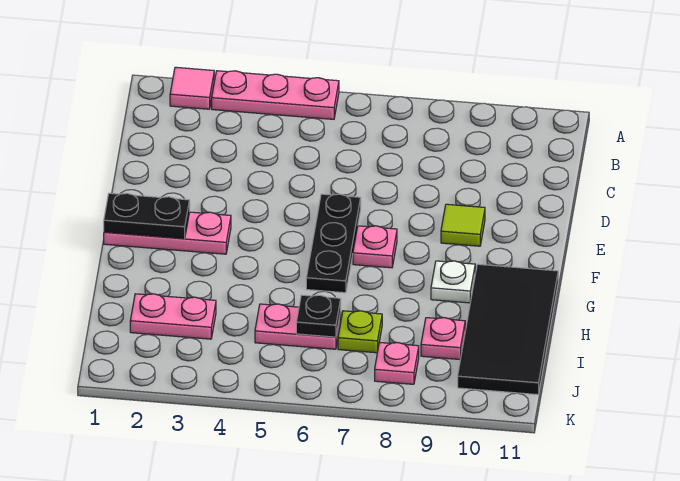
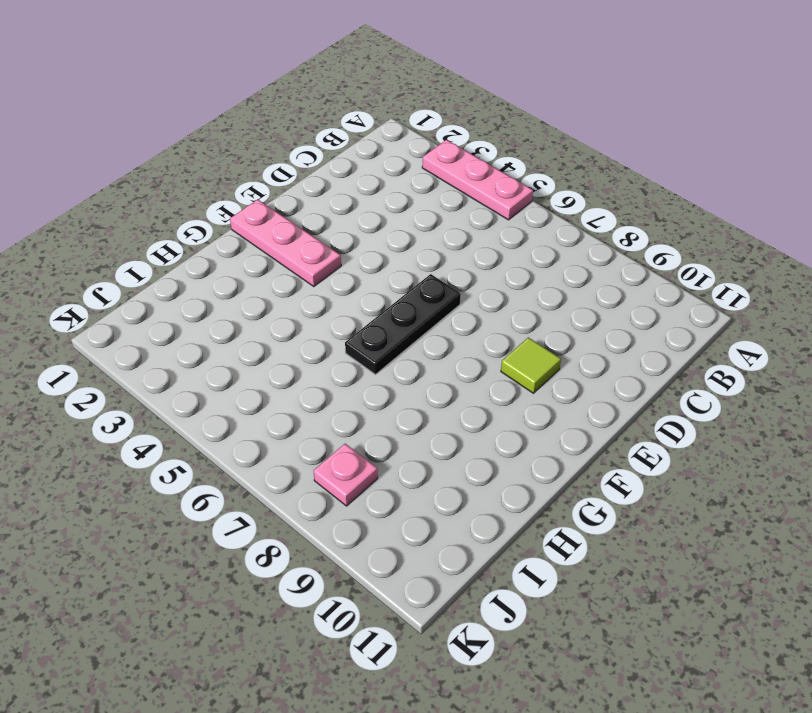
none -> pink 1x1 tile [170,67,214,109]
none -> pink 1x1 plate [353,226,397,268]
none -> white 1x1 plate [431,261,475,303]

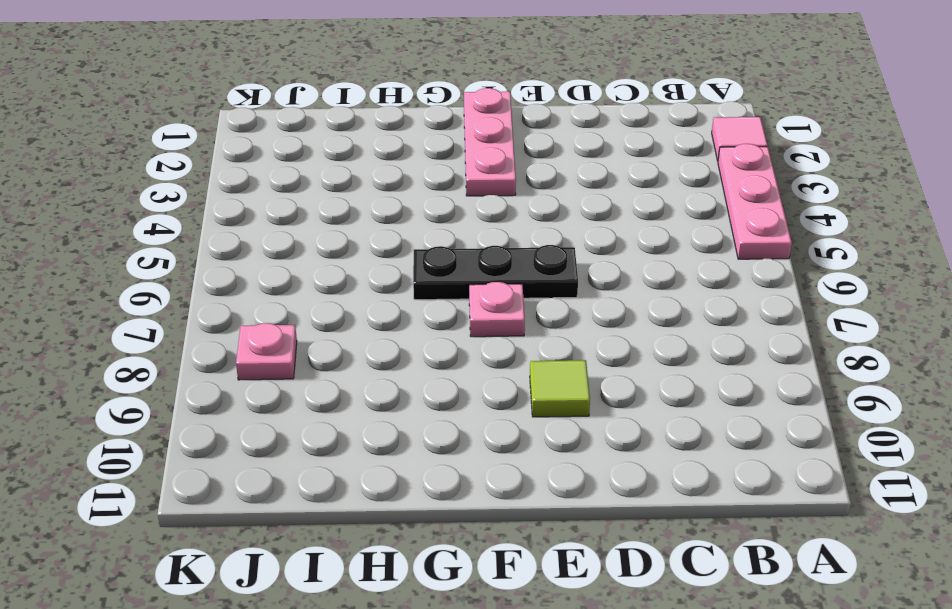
none -> white 1x1 plate [431,261,475,303]
none -> black 2x4 tile [458,264,558,395]
none -> pink 1x2 plate [130,294,216,339]

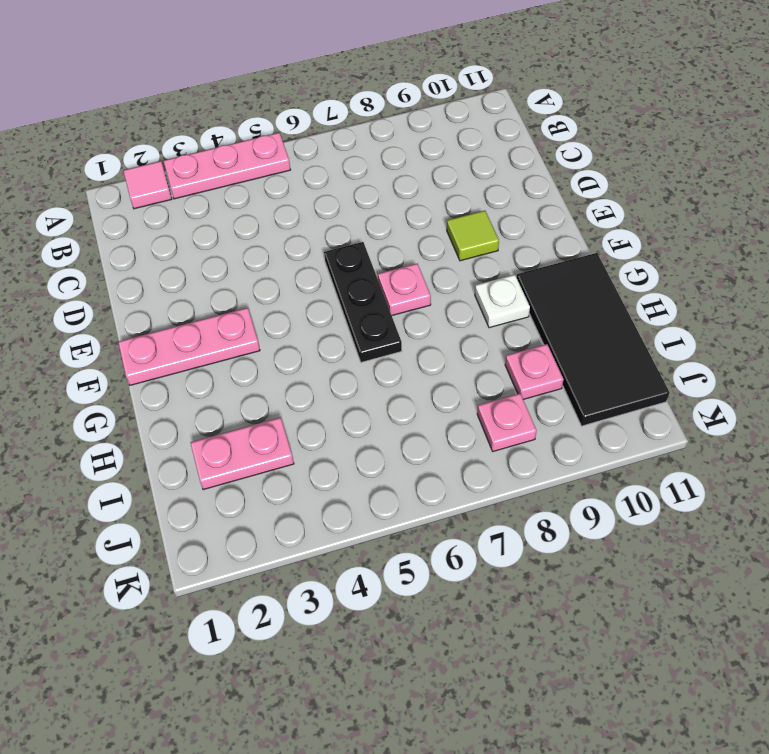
none -> pink 1x2 plate [255,304,341,349]
none -> lime 1x1 plate [338,311,382,353]
none -> black 1x2 plate [104,193,190,239]

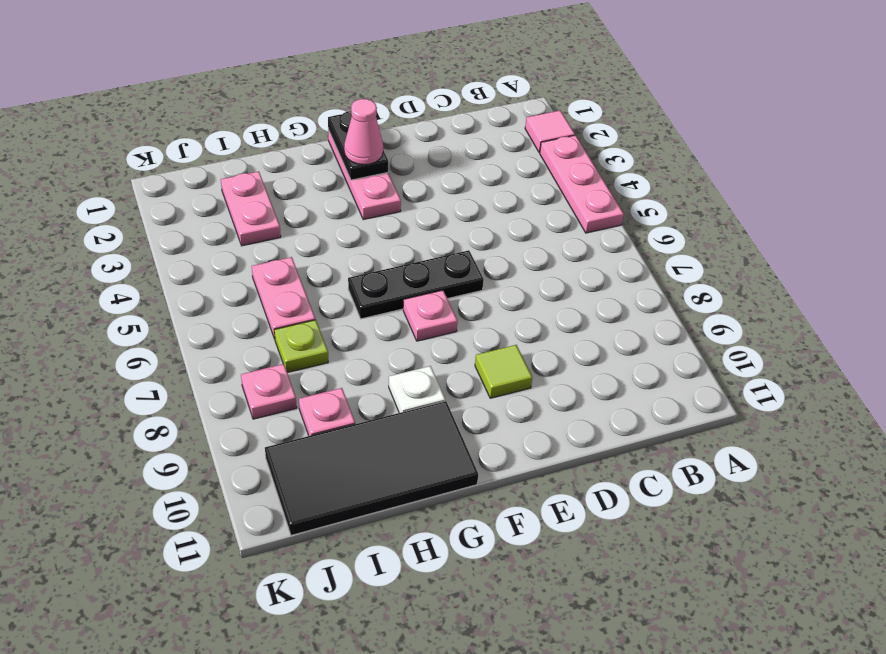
pink 1x1 cone [344,99,383,165] -> none
none -> black 1x1 plate [296,295,341,337]

